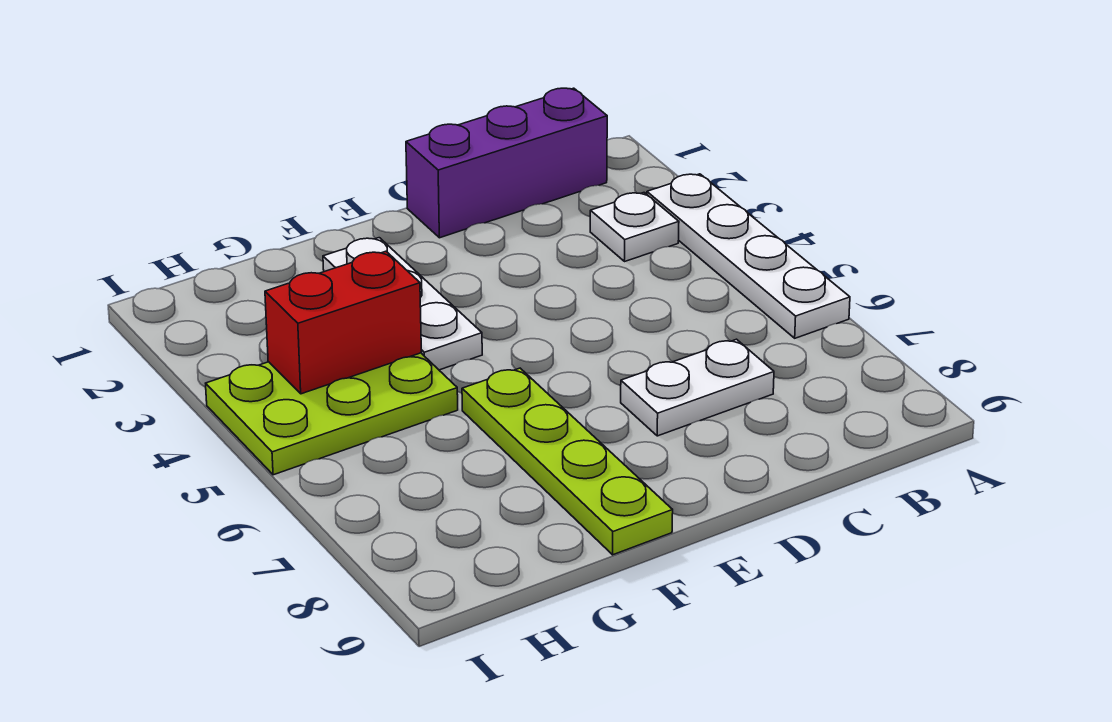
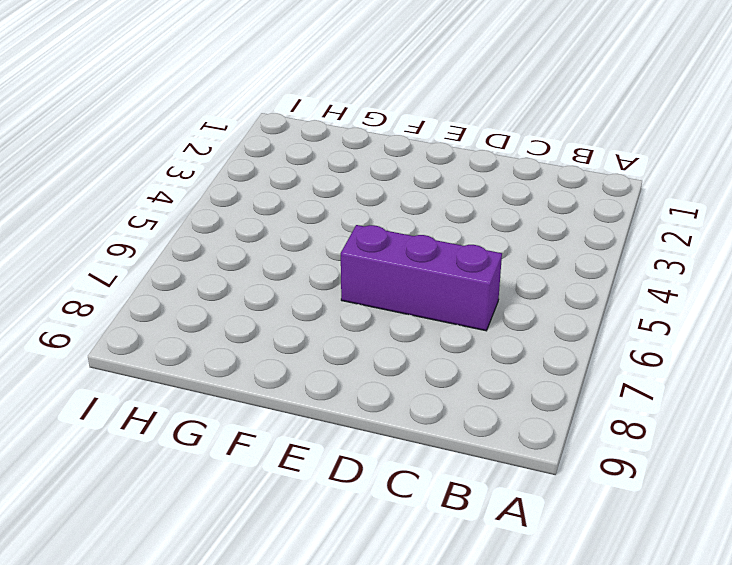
purple 1x3 brick [341,225,502,331] -> purple 1x3 brick moved to [406,88,607,238]
none -> white 1x4 plate [647,174,850,338]
none -> white 1x1 plate [590,193,679,262]

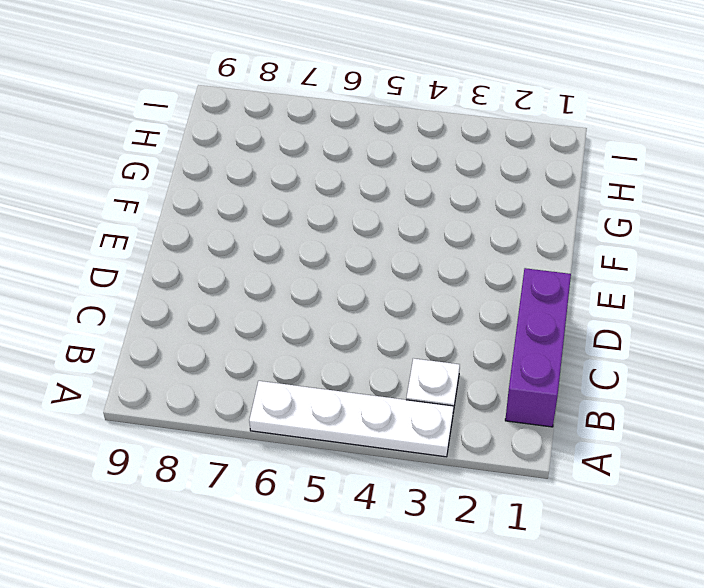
none -> white 1x2 plate [621,339,774,436]
none -> white 1x3 plate [323,238,482,370]

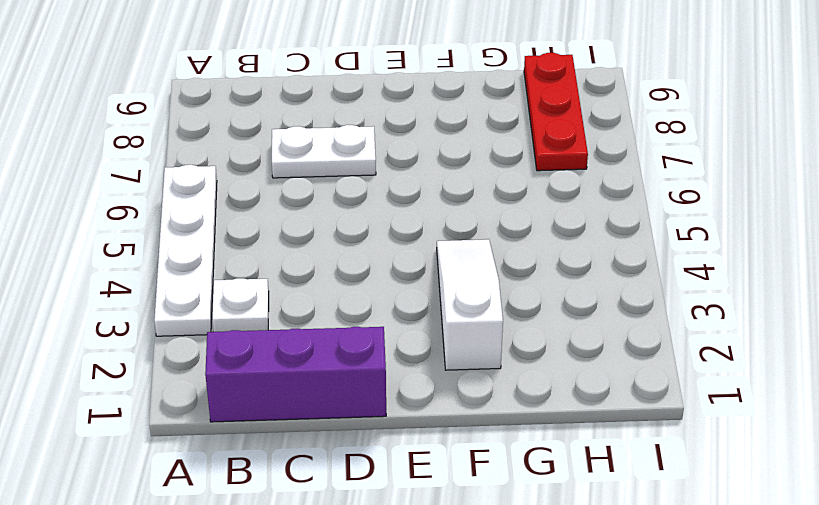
white 1x3 slope [437,239,503,370] -> white 1x3 plate [323,238,482,370]
red 1x3 plate [524,53,588,171] -> none
none -> lime 1x4 plate [462,368,673,555]
none -> lime 2x3 plate [206,353,458,475]

